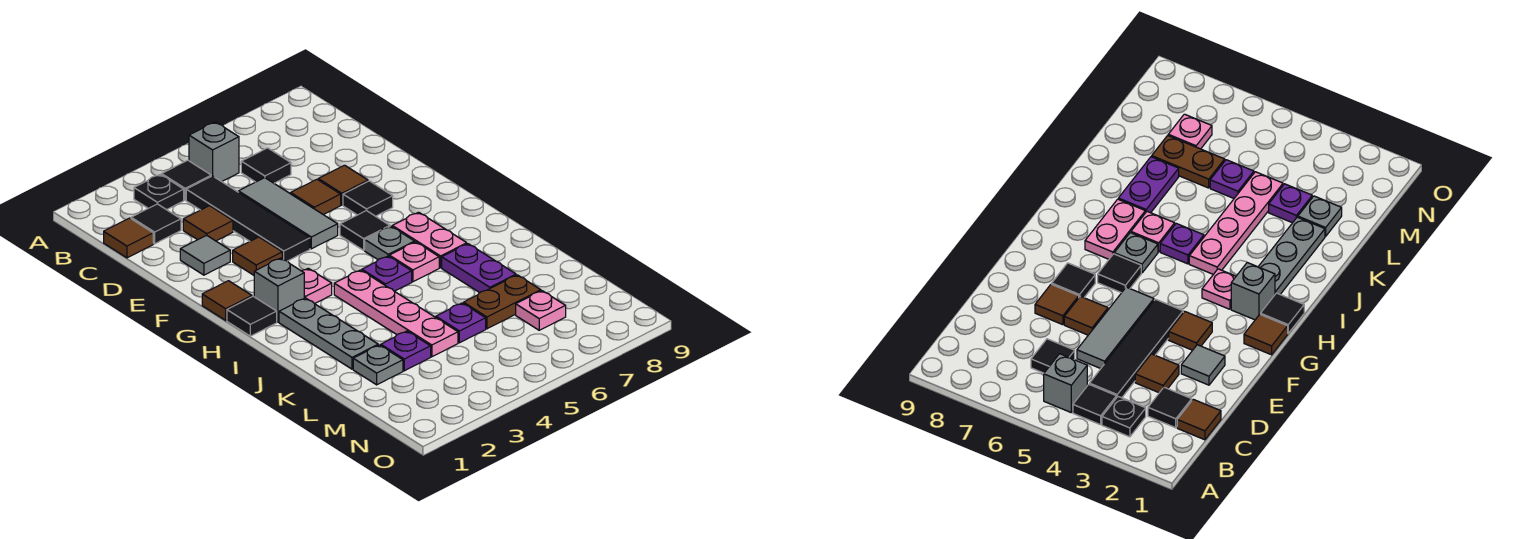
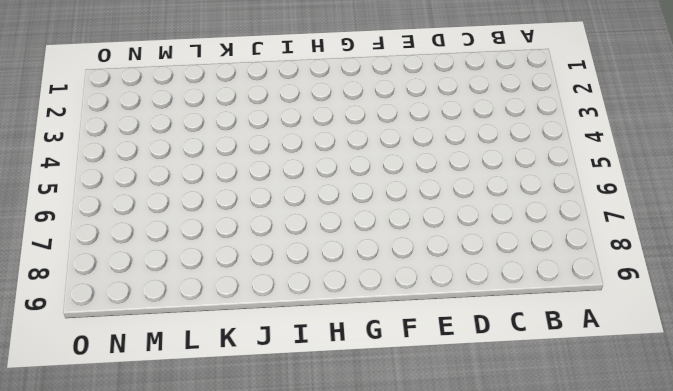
none -> black 1x1 plate [134,174,184,210]
none -> black 1x1 tile [162,160,211,200]
none -> grey 1x1 brick [189,122,239,182]
none -> brown 1x1 tile [104,218,153,258]

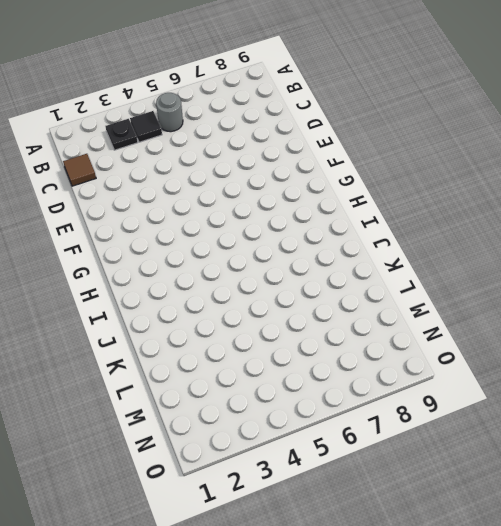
grey 1x1 round brick [156,93,183,132] -> grey 1x1 brick [189,122,239,182]
none -> black 1x1 tile [131,204,181,244]
none -> black 1x4 tile [186,176,310,261]
none -> black 1x1 tile [241,148,291,183]
none -> brown 1x1 tile [183,206,233,241]

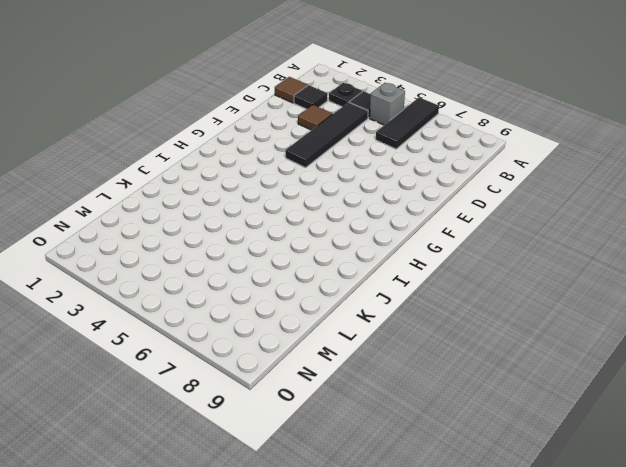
black 1x3 tile [376,97,439,149] -> black 1x1 tile [241,148,291,183]
none -> grey 1x3 tile [239,178,338,249]
none -> grey 1x1 tile [180,235,230,275]
none -> brown 1x1 tile [291,179,341,215]
none -> brown 1x1 tile [318,165,368,205]

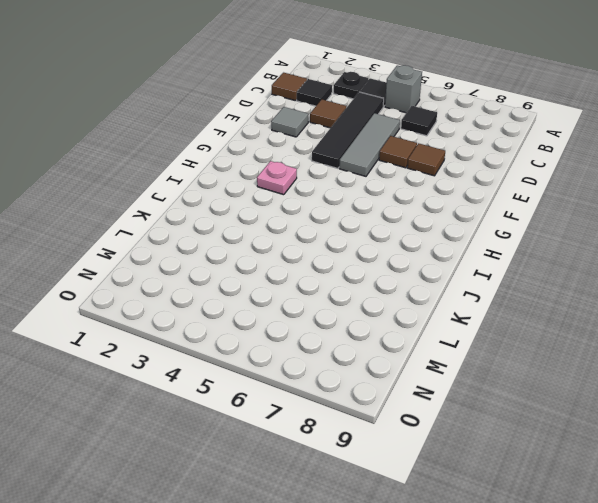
none -> brown 1x1 tile [233,237,282,275]
none -> black 1x1 tile [343,181,393,216]
none -> brown 1x1 tile [202,281,252,320]
none -> black 1x1 tile [340,211,390,250]

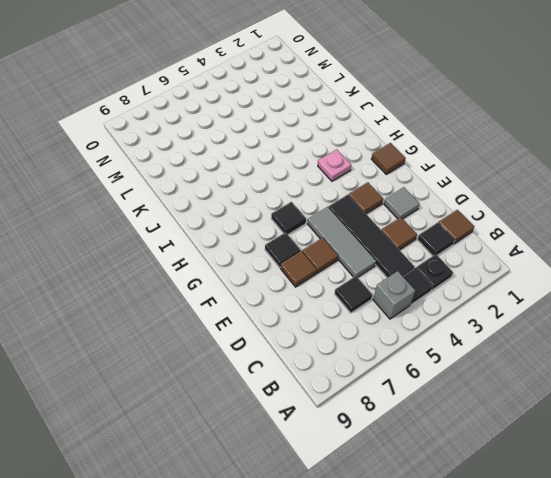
none -> black 1x1 tile [227,296,277,336]
none -> grey 1x1 brick [254,258,304,322]
none -> grey 1x1 plate [365,226,415,260]
none -> pink 1x2 plate [392,212,467,268]

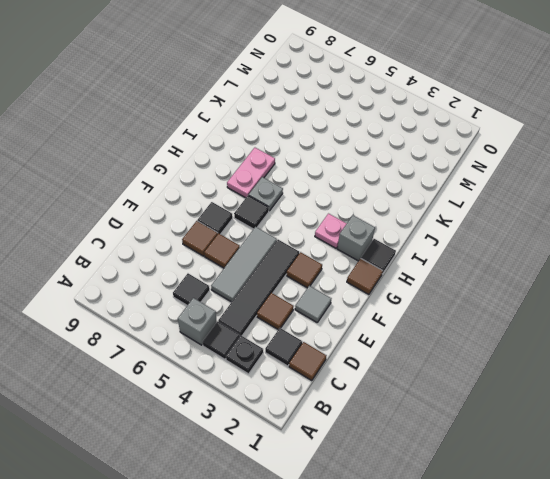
none -> grey 1x3 plate [279,298,378,369]
none -> pink 1x4 plate [334,270,458,357]
none -> purple 1x1 plate [362,256,412,291]
none -> pink 1x1 plate [389,242,439,282]

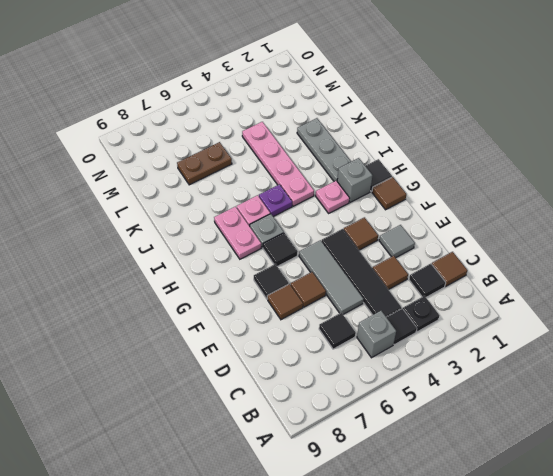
none -> purple 1x2 plate [442,244,516,293]
none -> grey 1x1 plate [353,345,403,385]
none -> purple 1x1 plate [381,331,431,371]
none -> purple 1x1 plate [436,303,486,343]

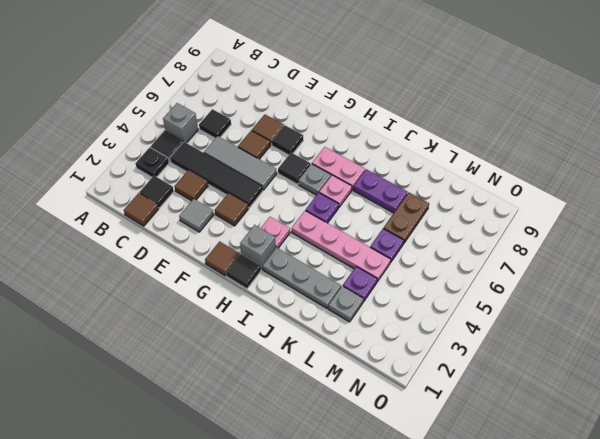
none -> pink 1x1 plate [516,291,566,330]

